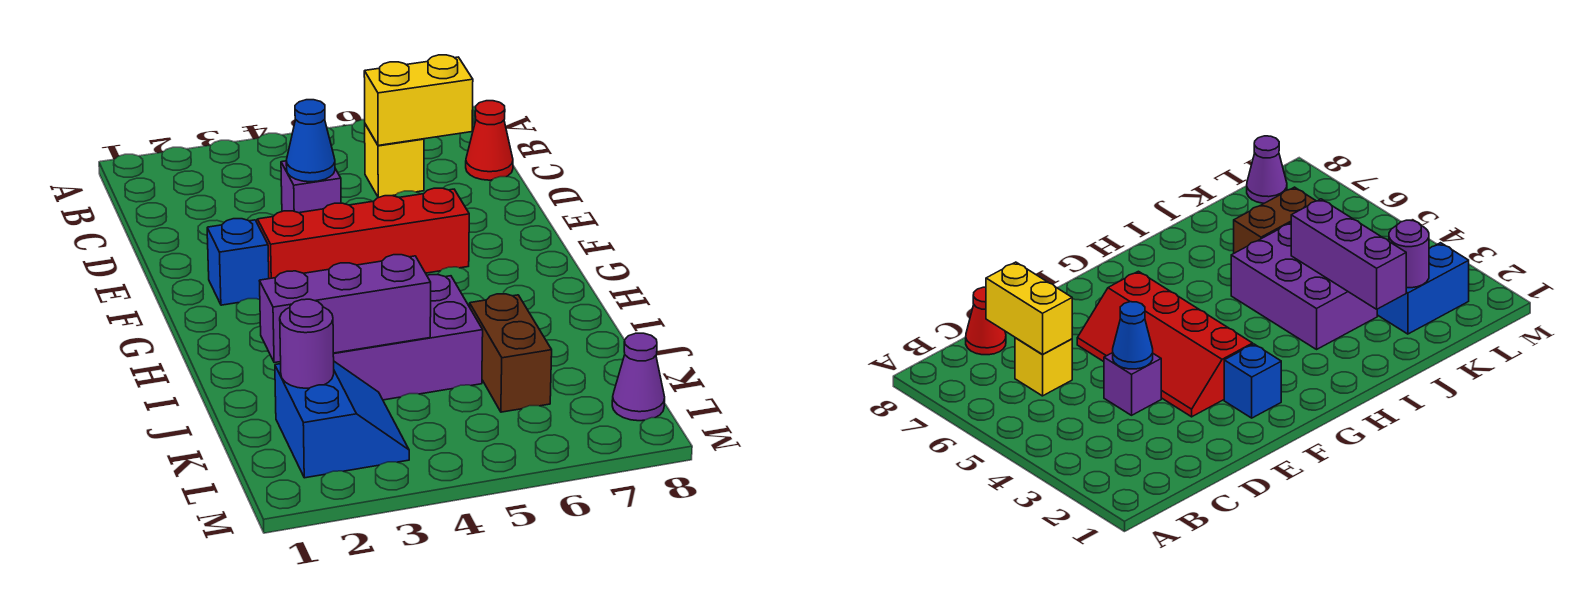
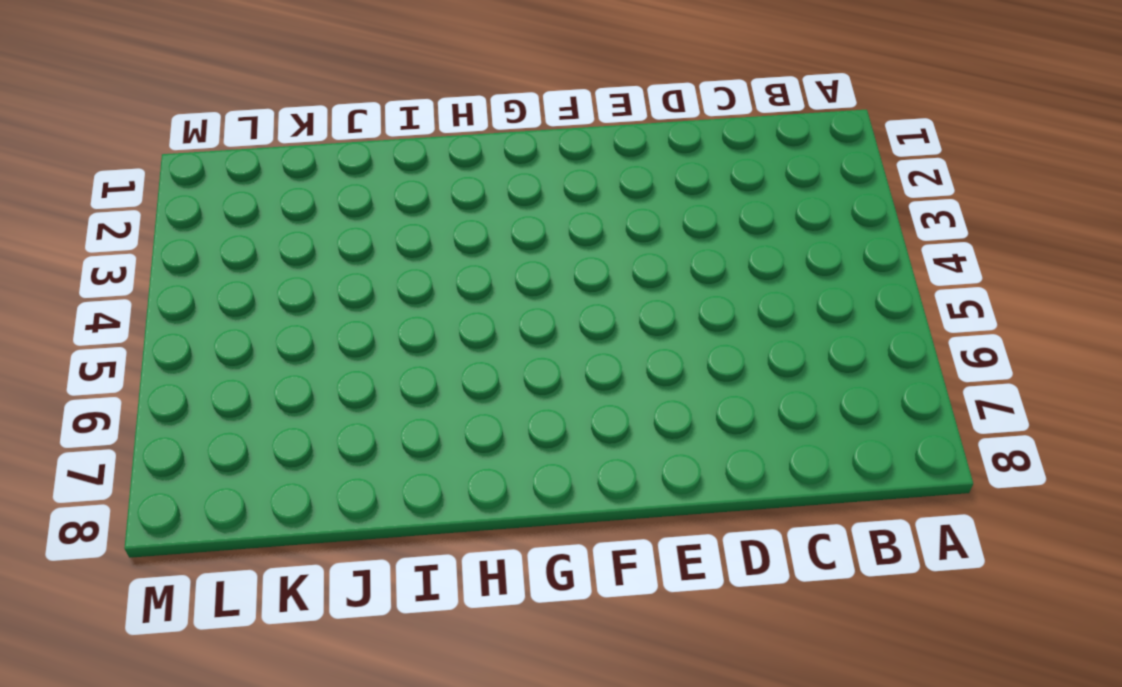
none -> yellow 1x1 brick [365,124,424,198]
none -> red 1x1 cone [466,101,513,180]
none -> purple 1x1 brick [281,161,341,213]

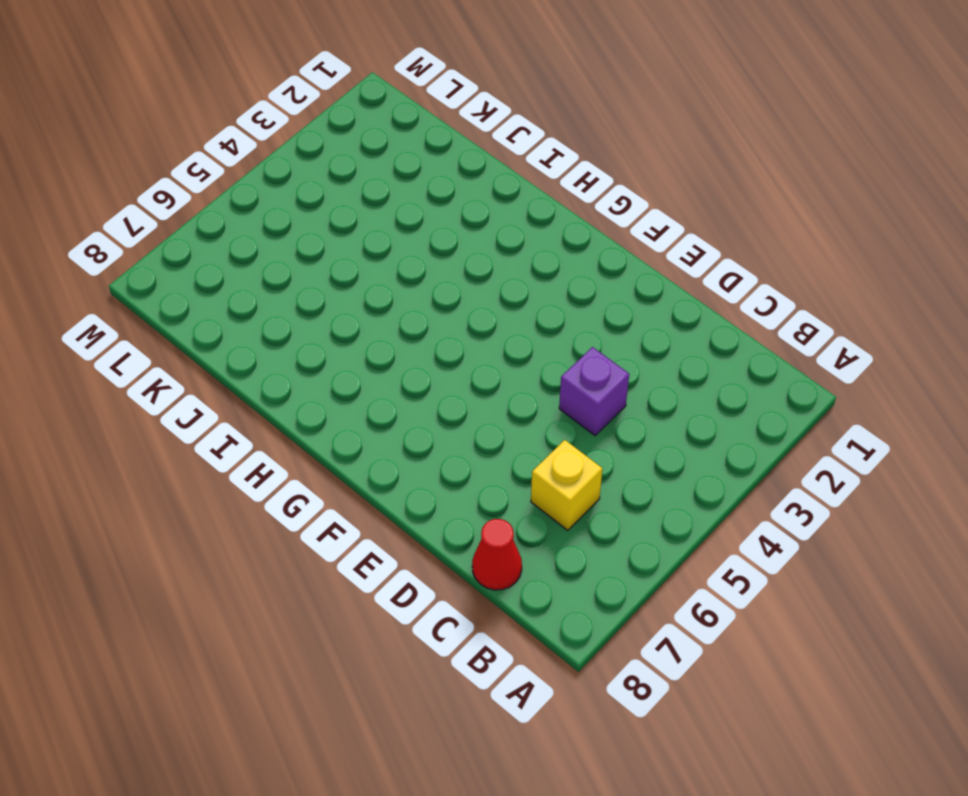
none -> red 2x4 slope [256,188,469,279]
none -> blue 1x1 brick [207,219,269,305]
none -> purple 2x3 brick [333,275,483,400]

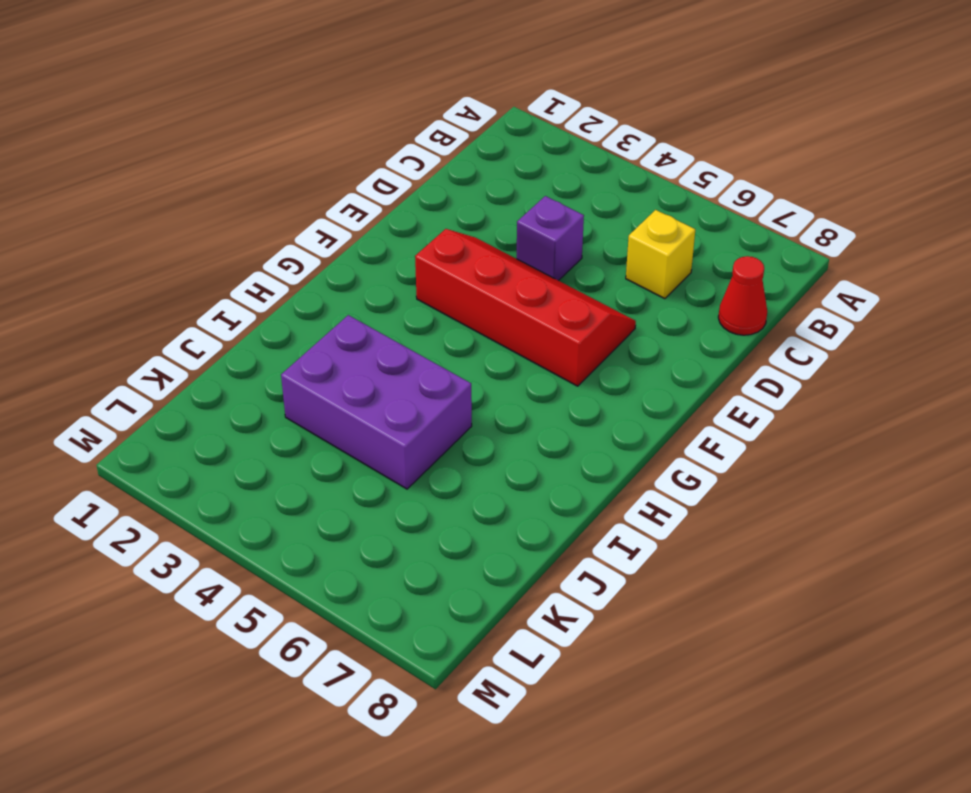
none -> blue 1x1 brick [207,219,269,305]
none -> brown 1x2 brick [470,294,552,412]
none -> blue 2x2 slope [275,362,409,478]

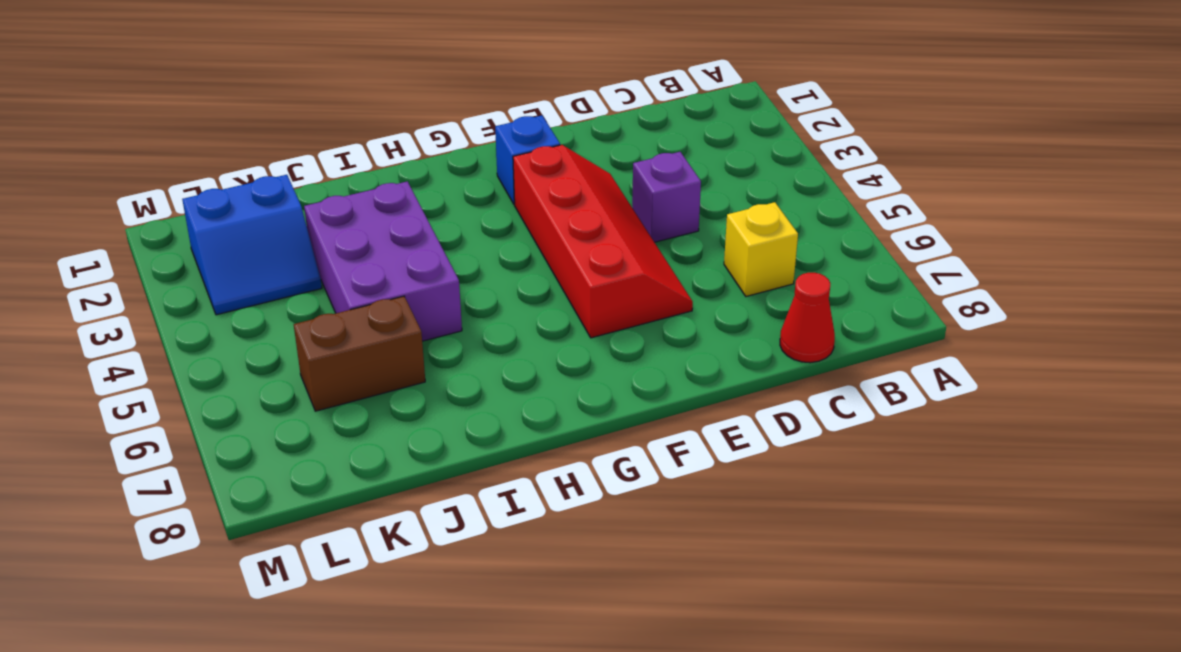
none -> purple 1x1 cone [612,333,665,421]
none -> yellow 1x2 brick [364,55,473,145]
none -> blue 1x1 cone [286,100,335,182]

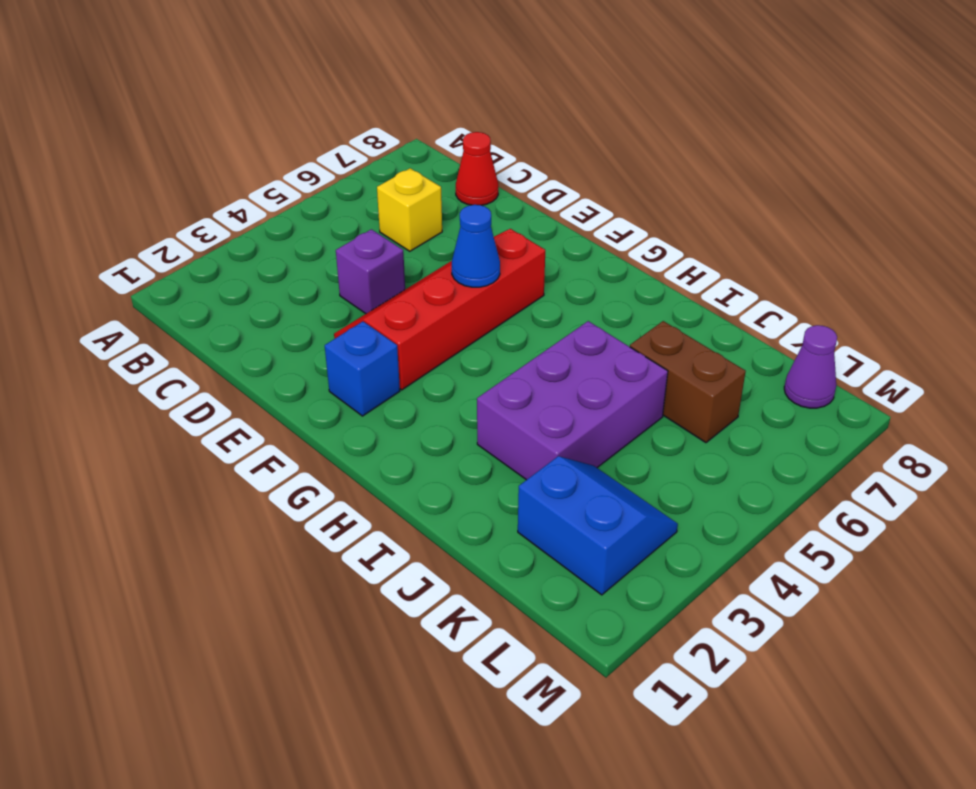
blue 1x1 cone [452,205,500,287] -> blue 1x1 cone moved to [286,100,335,182]
none -> yellow 1x2 brick [364,55,473,145]
none -> purple 1x3 brick [260,255,431,363]
none -> purple 1x1 round brick [280,299,334,388]

